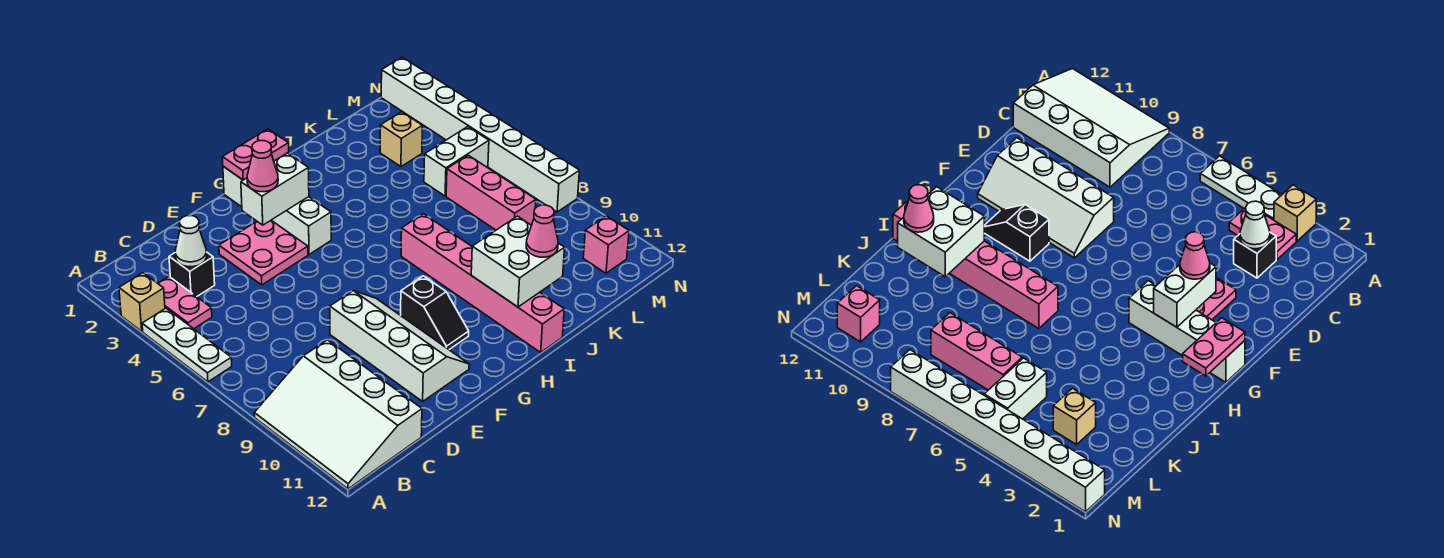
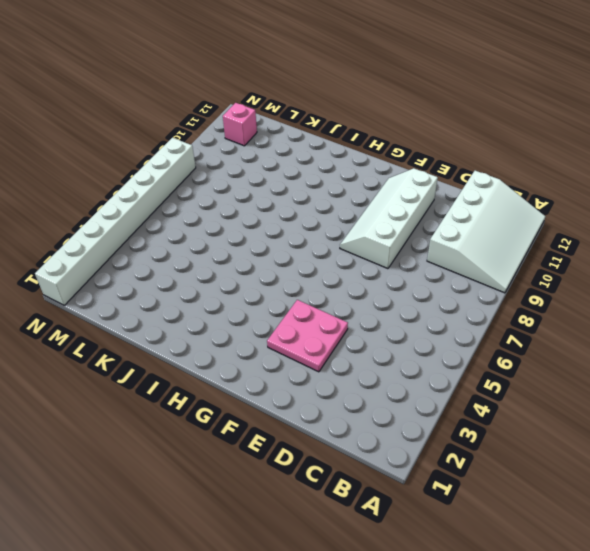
none -> tan 1x1 brick [119,273,165,331]
none -> white 1x3 plate [142,308,232,382]
none -> pink 1x2 plate [158,277,212,329]

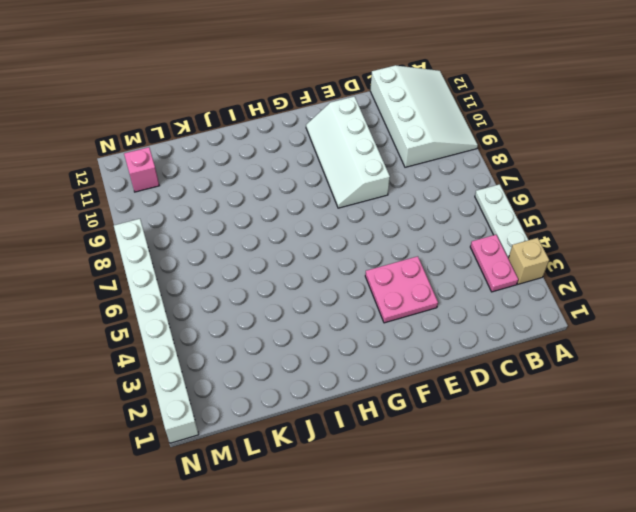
none -> black 1x1 brick [169,253,215,297]
none -> white 1x4 brick [223,166,331,254]
none -> black 1x2 slope [401,276,469,349]

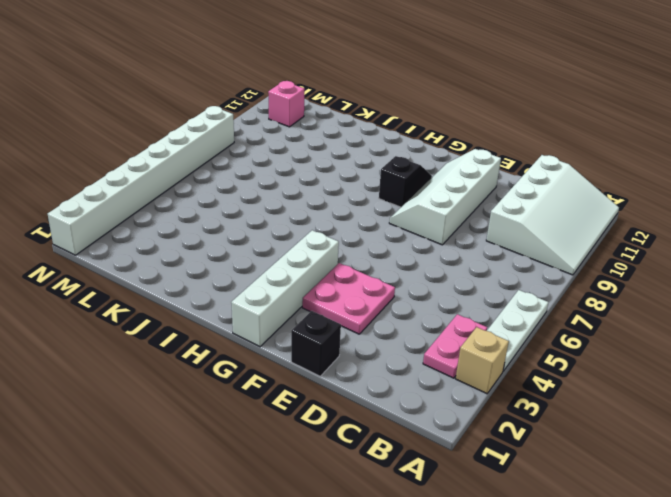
black 1x1 brick [291,311,341,376] -> black 1x1 brick moved to [169,253,215,297]
none -> pink 1x6 brick [401,214,564,352]
none -> tan 1x1 brick [380,112,422,167]
none -> white 1x2 brick [424,127,489,196]

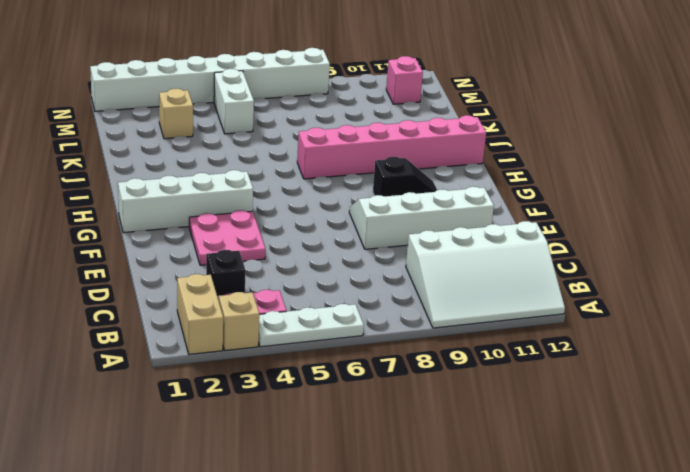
tan 1x2 brick [177,274,223,354] -> none
none -> pink 1x3 brick [446,155,536,230]
none -> white 1x1 cone [175,216,207,267]
none -> white 1x2 brick [241,153,309,225]

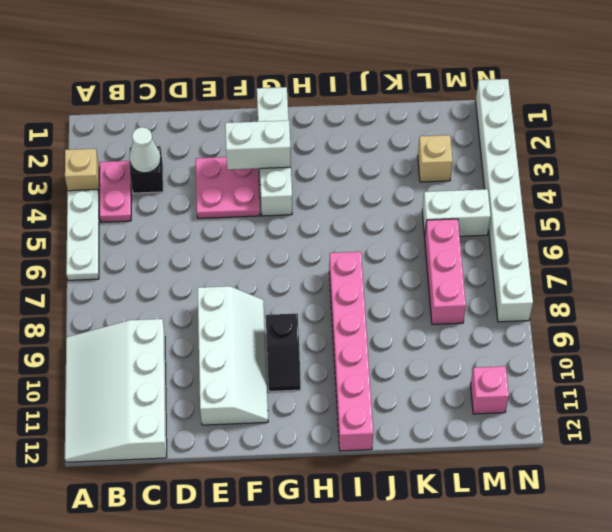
none -> pink 1x2 plate [222,129,289,180]
none -> white 2x2 brick [471,216,565,307]
none -> pink 1x1 cone [247,141,278,192]

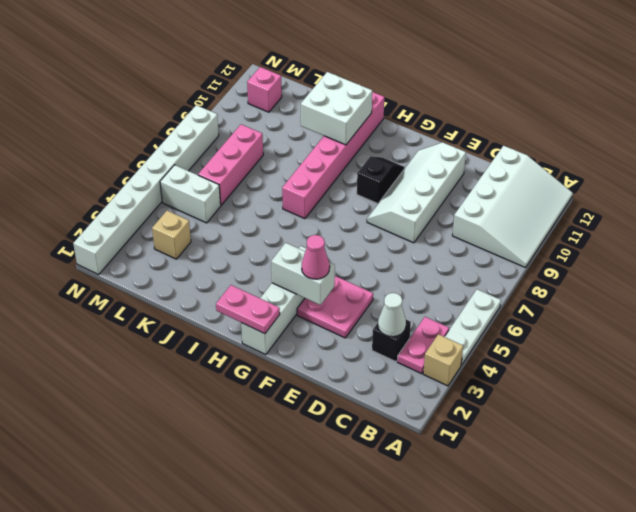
none -> pink 1x1 cone [526,205,558,257]

